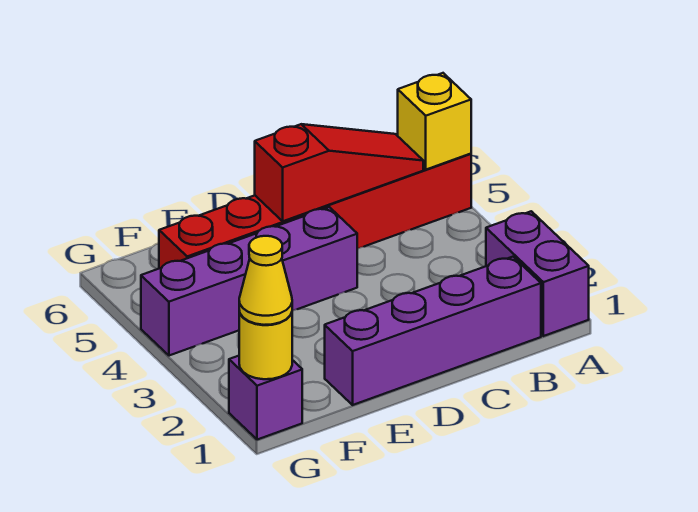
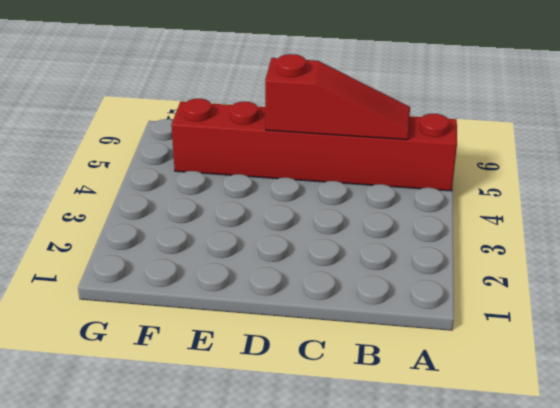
none -> purple 1x2 brick [486,211,589,336]
none -> purple 1x4 brick [325,257,541,405]

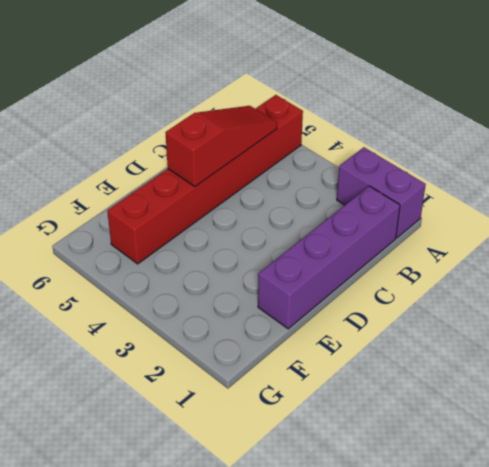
none -> purple 1x4 brick [141,207,357,356]
none -> purple 1x1 brick [229,356,302,440]

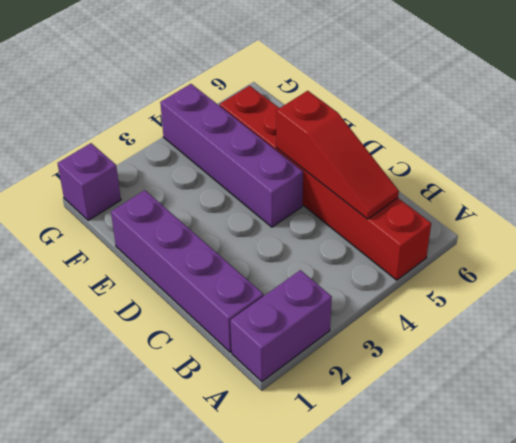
none -> yellow 1x1 brick [398,73,471,170]
none -> yellow 1x1 round brick [239,311,292,379]

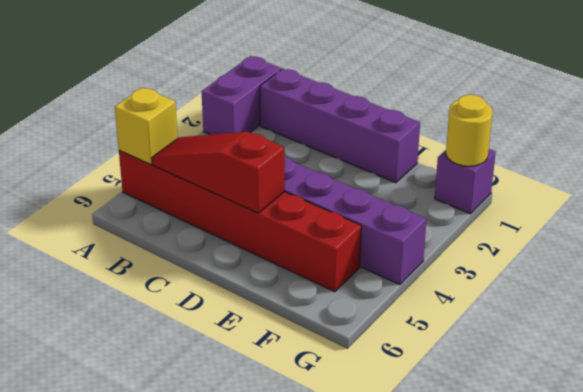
none -> yellow 1x1 cone [239,236,292,325]

